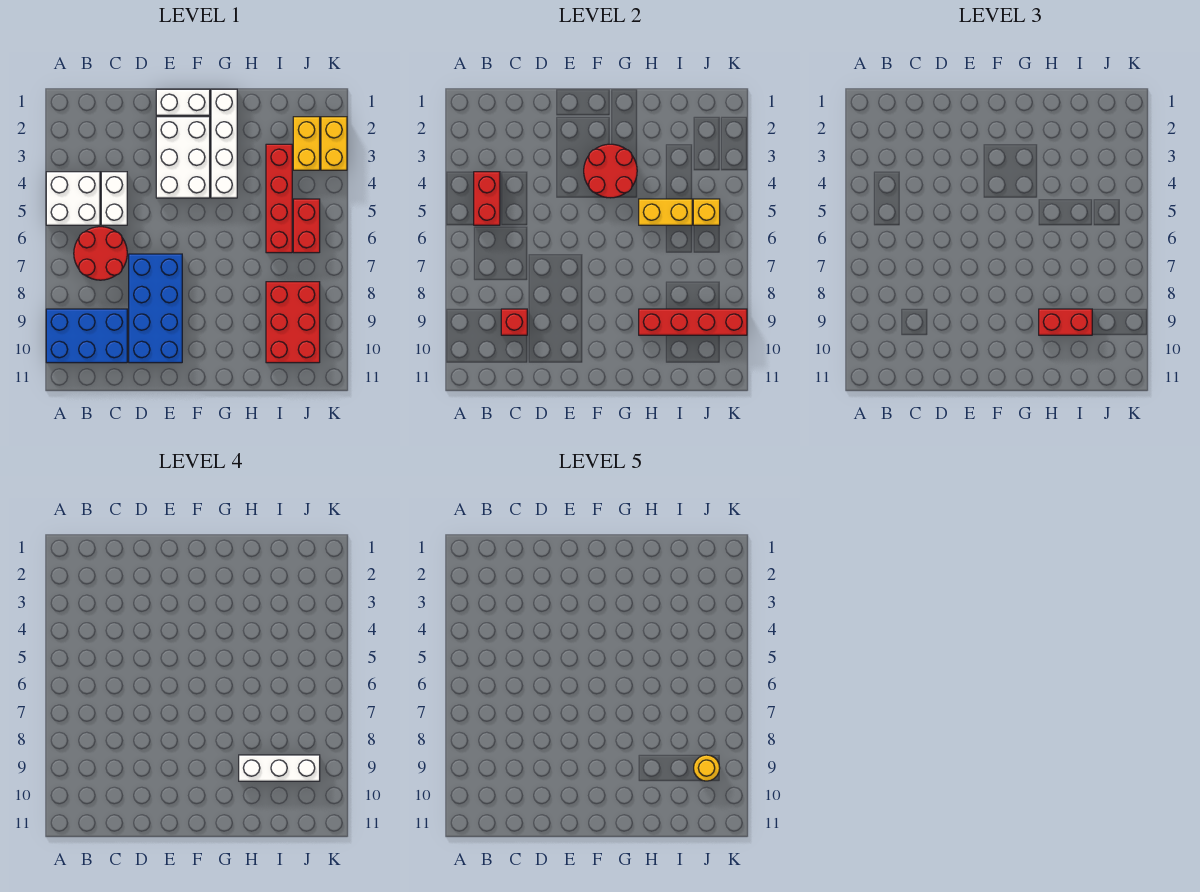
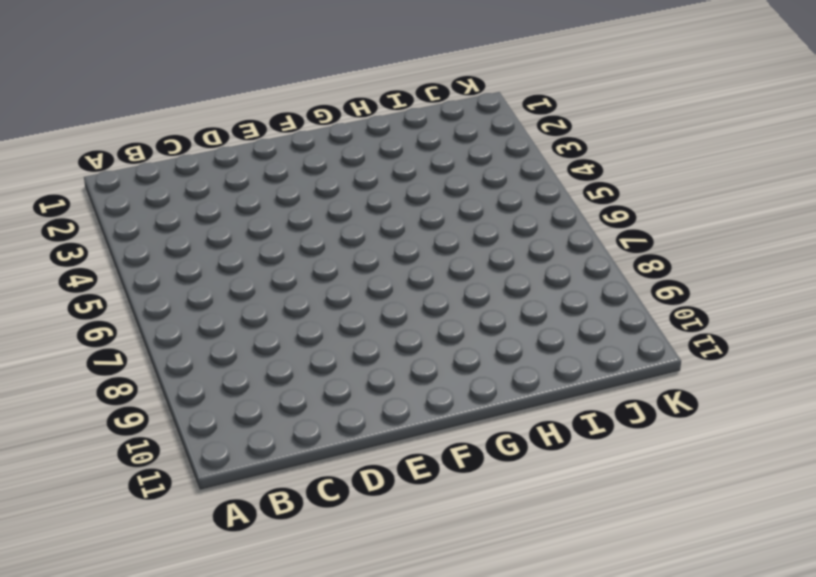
none -> white 2x2 brick [46,172,100,225]
none -> blue 2x3 brick [46,309,127,363]
none -> red 2x2 round brick [74,227,127,280]

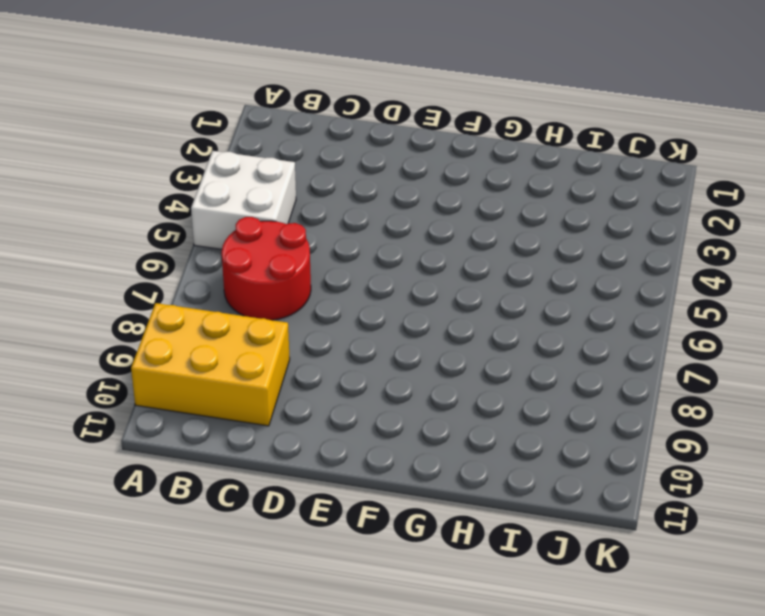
yellow 2x3 brick [131,303,290,426] -> blue 2x3 brick [46,309,127,363]
none -> white 1x2 brick [101,172,127,225]
none -> blue 2x4 brick [129,254,182,363]
none -> white 1x2 brick [156,89,210,115]

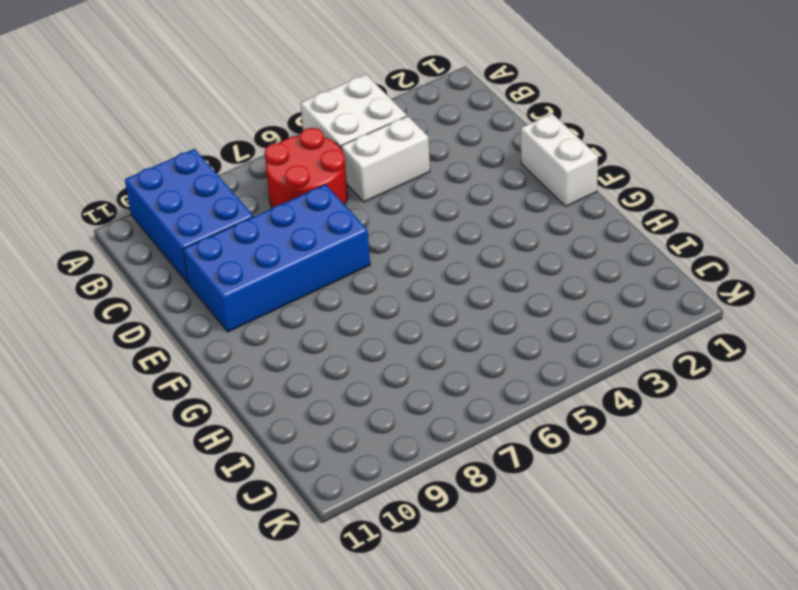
none -> white 2x3 brick [156,117,210,198]
none -> white 1x4 brick [211,89,237,198]
none -> red 1x4 brick [266,144,292,253]

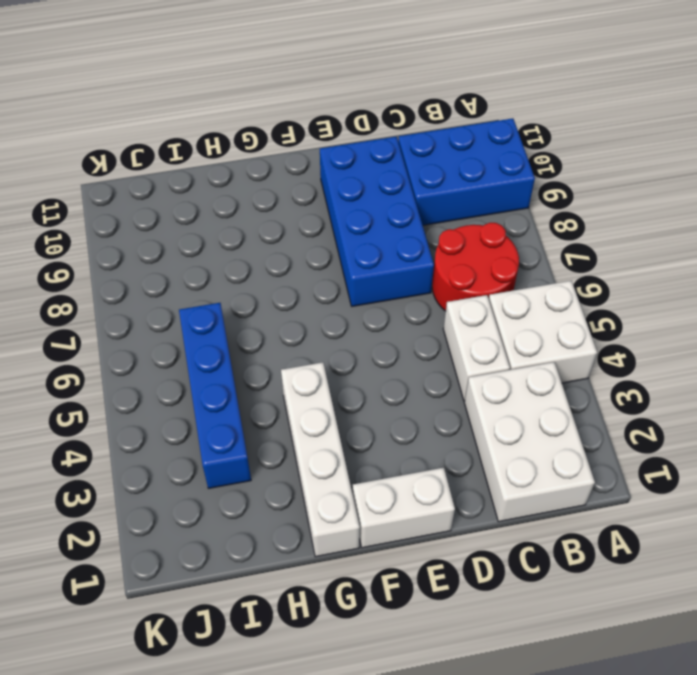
white 2x3 brick [464,362,595,522] -> white 2x3 brick moved to [156,117,210,198]
blue 1x4 brick [179,303,251,488] -> red 1x4 brick [266,144,292,253]
none -> red 2x3 brick [266,282,320,363]
none -> yellow 1x2 brick [293,117,320,170]
none -> red 1x2 brick [293,199,320,253]

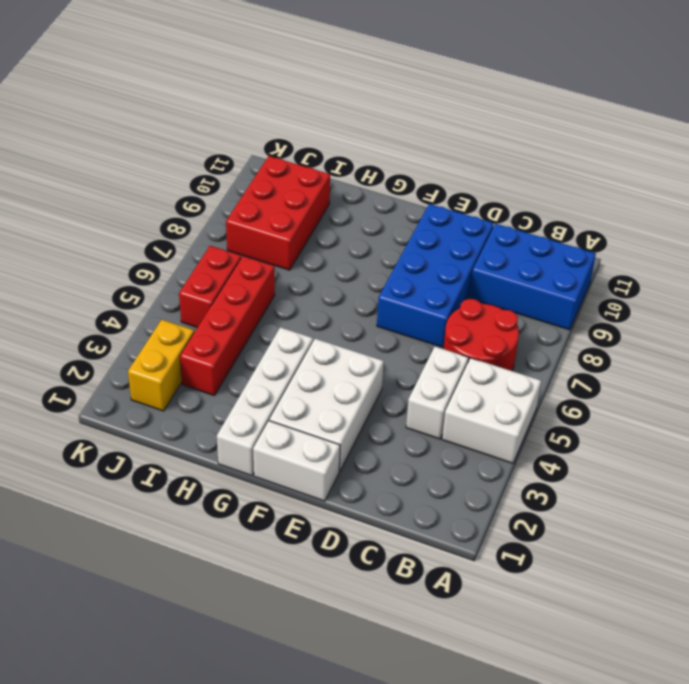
none -> yellow 1x2 brick [321,117,347,170]
none -> red 1x2 brick [474,172,500,225]
none -> red 1x1 brick [501,309,527,335]

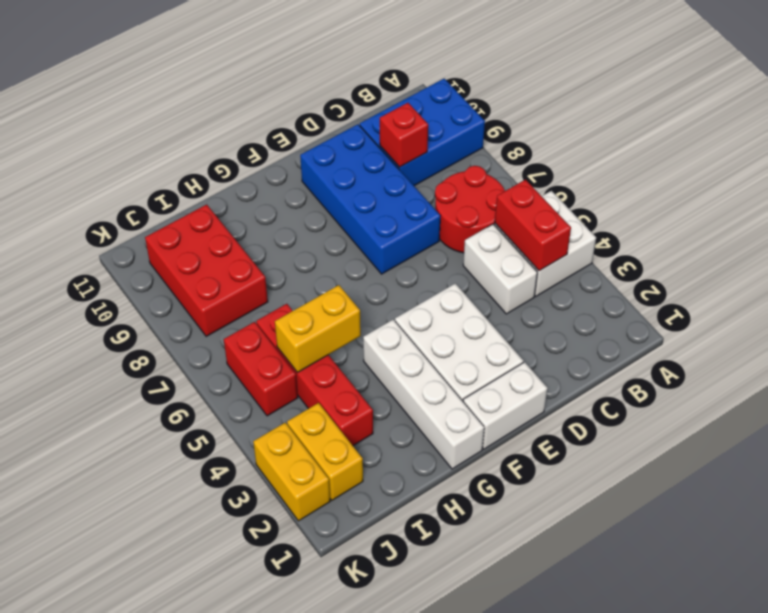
none -> red 2x2 round brick [584,144,637,198]
none -> red 1x4 brick [639,309,747,335]
none -> yellow 1x1 brick [693,199,720,225]

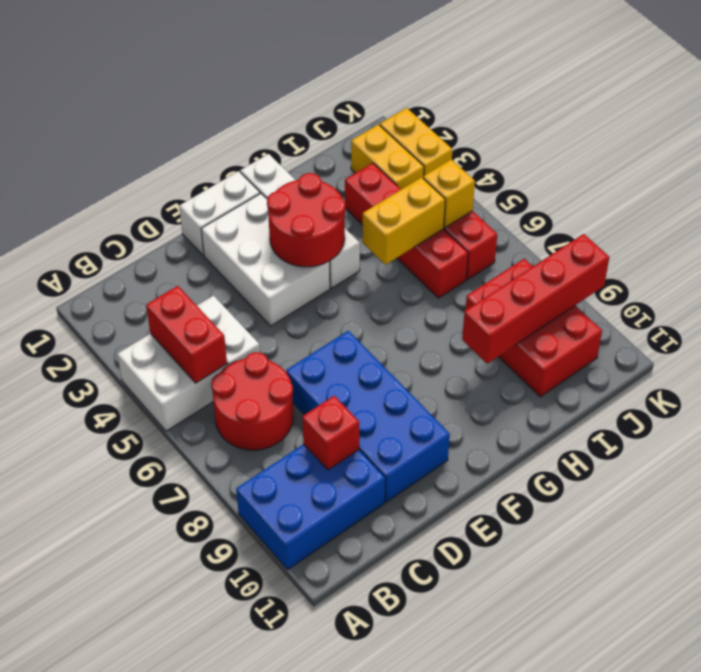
none -> red 1x2 brick [1039,309,1092,335]
none -> white 1x3 brick [239,755,320,781]
none -> yellow 1x1 round brick [694,755,720,781]

